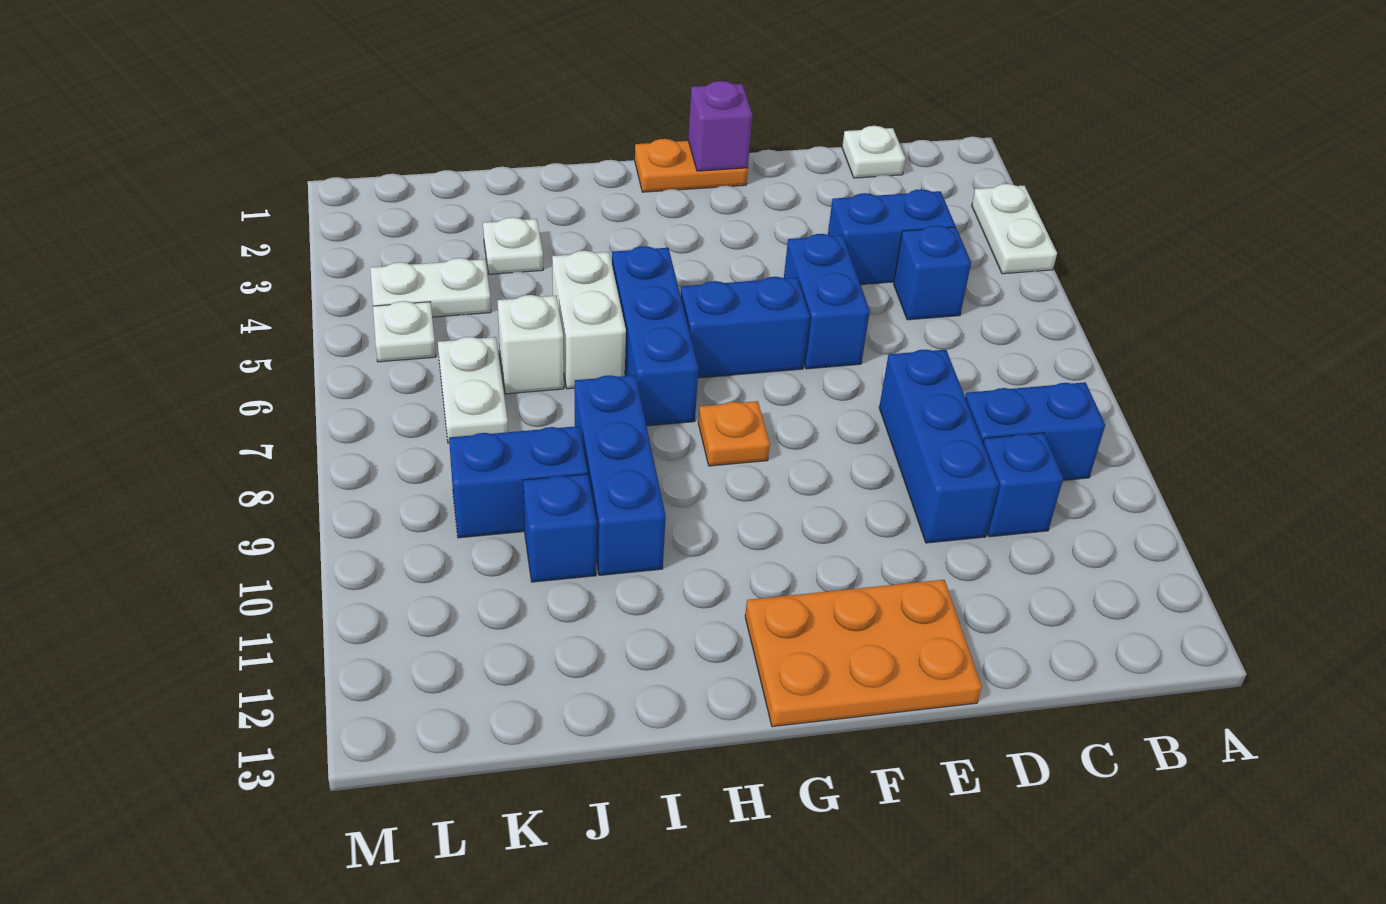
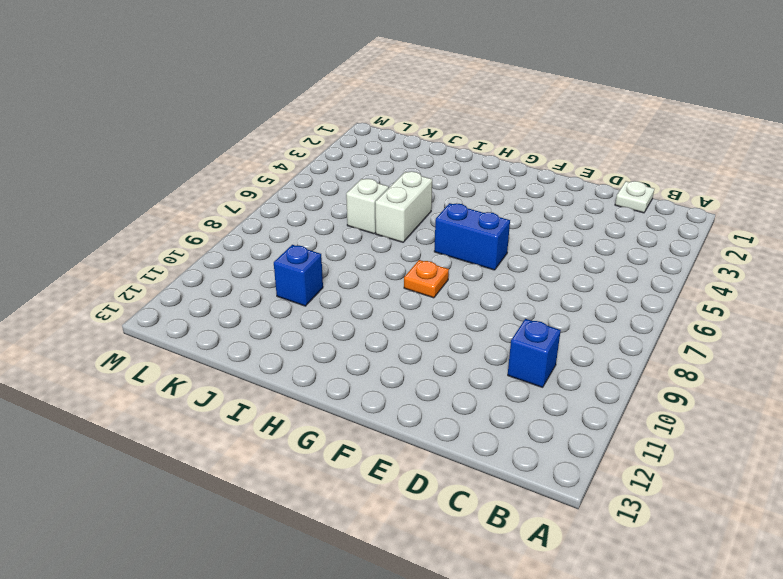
none -> white 1x2 plate [972,184,1057,274]
none -> blue 1x2 brick [965,382,1105,480]
none -> blue 1x2 brick [828,189,955,285]

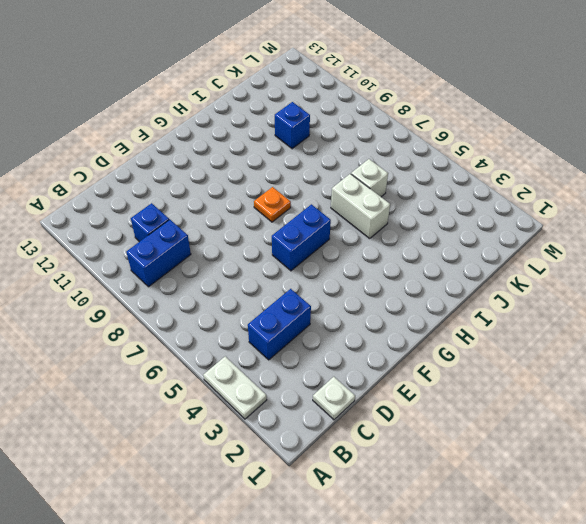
none -> blue 1x1 brick [894,226,971,320]
none -> blue 1x3 brick [879,349,999,543]
none -> blue 1x2 brick [784,234,870,369]

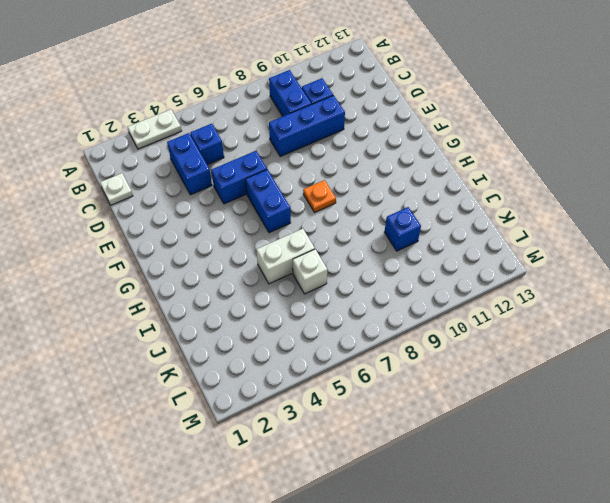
none -> orange 2x3 plate [745,580,982,727]
none -> orange 1x2 plate [635,139,748,192]
none -> blue 1x3 brick [612,246,699,426]

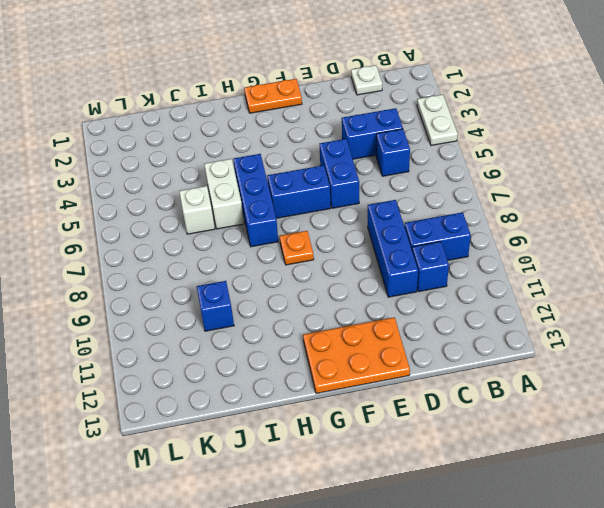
none -> blue 1x3 brick [575,375,666,575]
none -> white 1x1 plate [483,217,543,274]
none -> blue 1x2 brick [449,426,588,538]

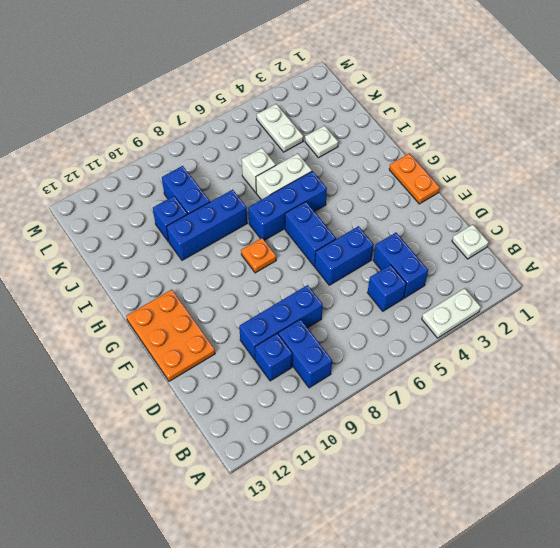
none -> white 1x2 plate [438,337,508,443]
none -> white 1x1 plate [373,301,436,362]
none -> purple 1x1 brick [688,81,752,171]

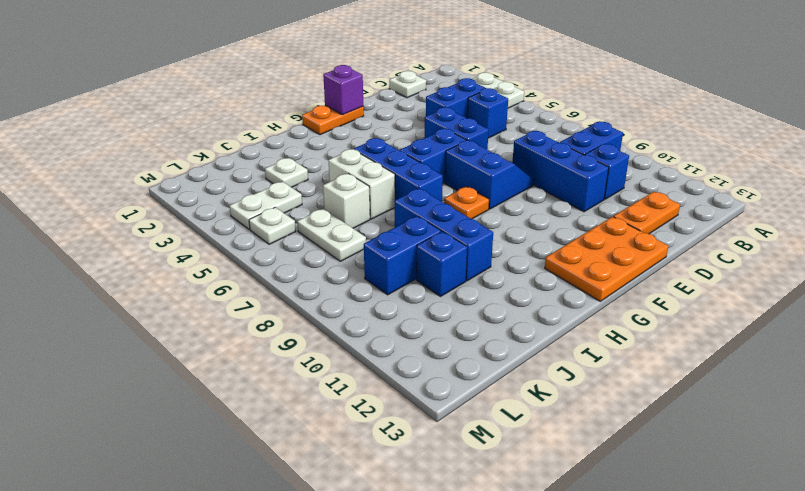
orange 1x2 plate [614,192,680,234] -> none
blue 2x2 slope [445,140,534,209] -> none

